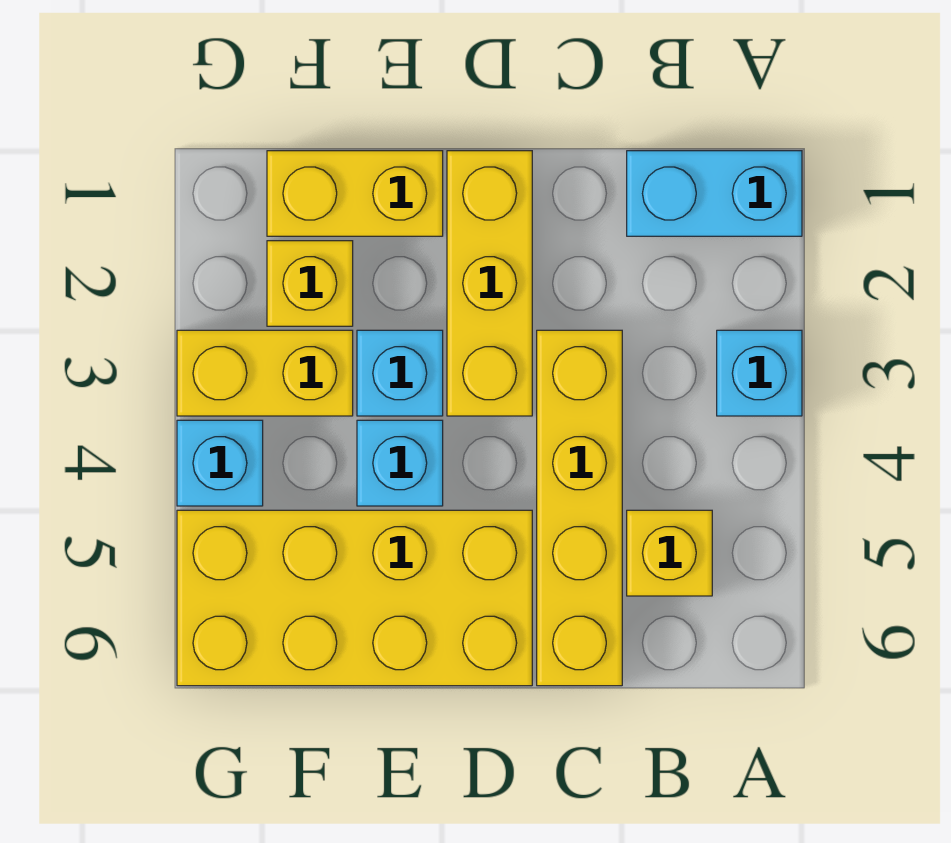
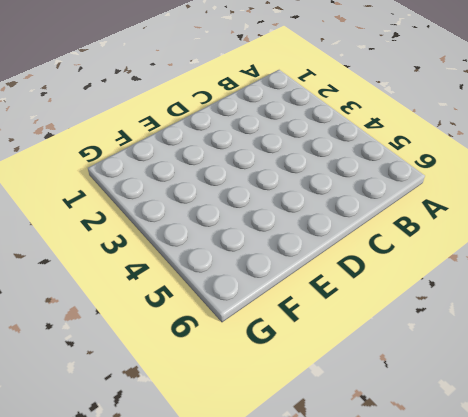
none -> cyan 1x2 brick [627,151,802,236]
none -> cyan 1x1 brick [717,330,802,416]
none -> yellow 1x1 brick [627,510,712,596]

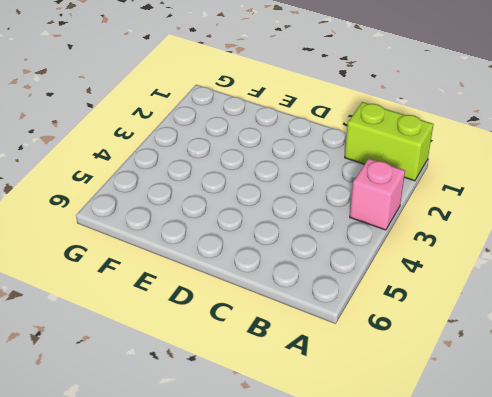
lime 1x2 brick [345,102,433,181] -> cyan 1x2 brick [627,151,802,236]
pink 1x1 brick [350,159,405,230] -> cyan 1x1 brick [717,330,802,416]
none -> yellow 1x1 brick [627,510,712,596]
none -> yellow 1x4 brick [537,330,622,686]
none -> yellow 1x3 brick [447,151,532,416]

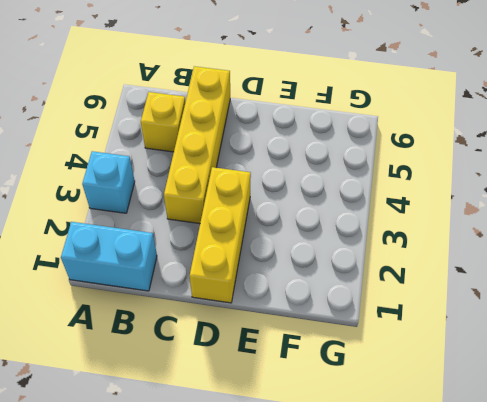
none -> yellow 2x4 brick [177,510,532,686]
none -> yellow 1x2 brick [267,151,443,236]
none -> cyan 1x1 brick [357,330,443,416]

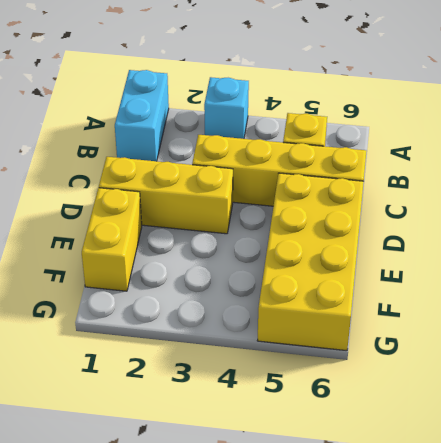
none -> cyan 1x1 brick [357,330,443,416]
none -> cyan 1x1 brick [357,420,443,506]
none -> yellow 1x1 brick [267,241,353,326]

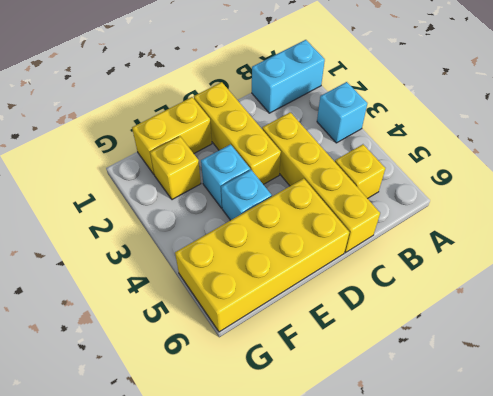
none -> yellow 1x2 brick [177,330,353,416]
none -> cyan 1x1 brick [177,420,263,506]

